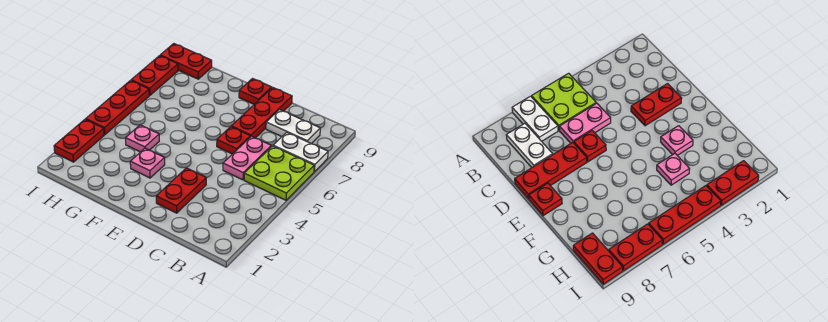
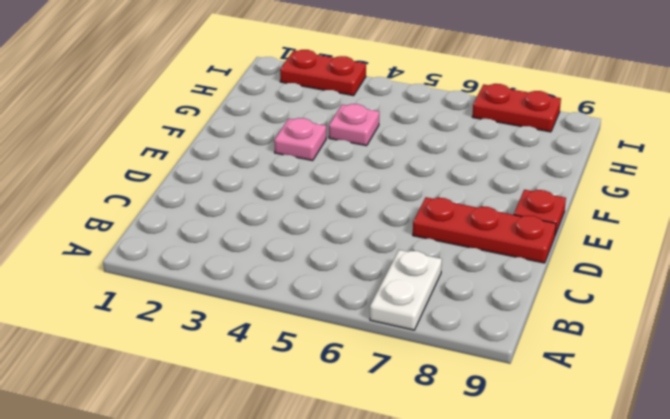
none -> lime 2x2 plate [244,146,314,200]
none -> white 1x2 plate [266,110,320,144]
none -> pink 1x2 plate [223,136,271,180]

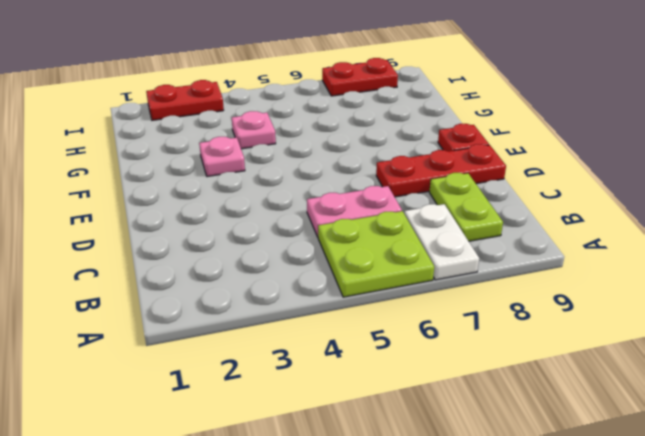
lime 1x2 plate [429,173,503,241] -> white 1x2 plate [266,110,320,144]
none -> red 1x2 plate [156,168,206,213]
none -> red 1x1 plate [217,127,250,154]
none -> red 1x2 plate [160,44,212,79]

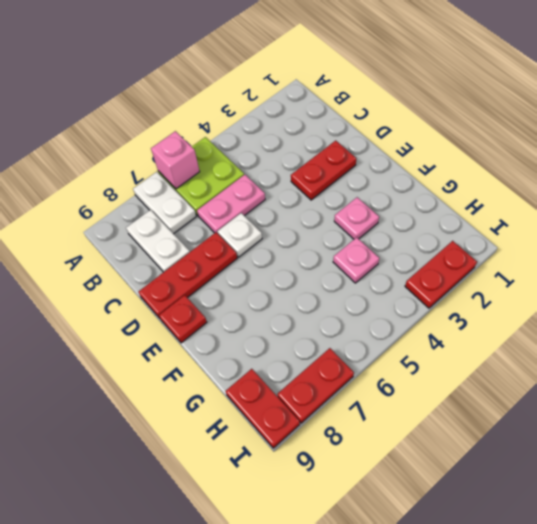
pink 1x1 brick [151,131,200,189] -> none
white 1x1 plate [218,213,262,257] -> red 1x1 plate [217,127,250,154]
none -> red 1x3 plate [86,81,149,135]

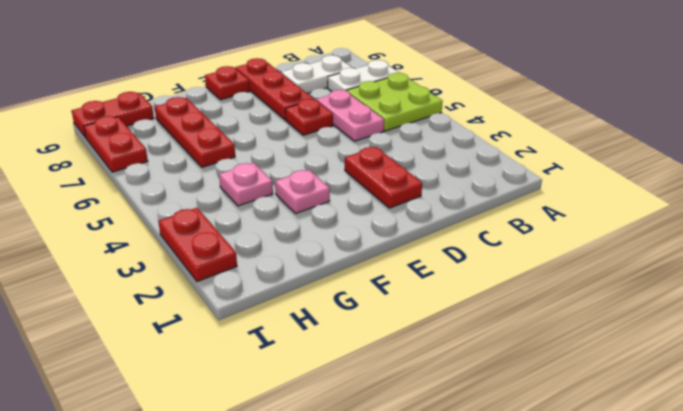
red 1x3 plate [155,97,235,167] -> red 1x3 plate moved to [86,81,149,135]

